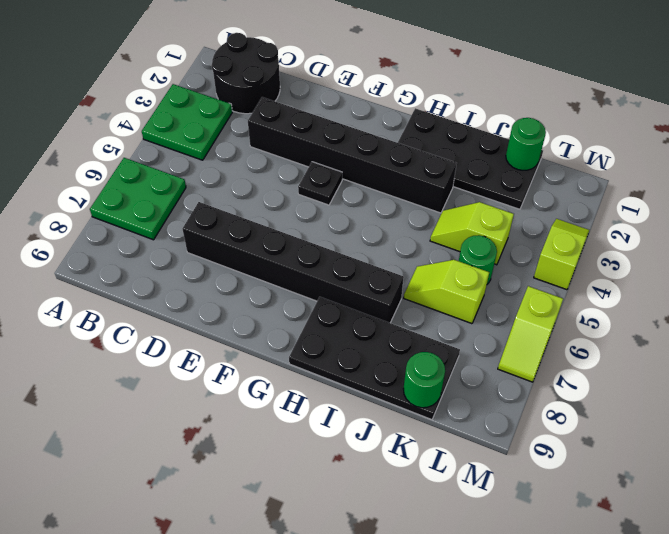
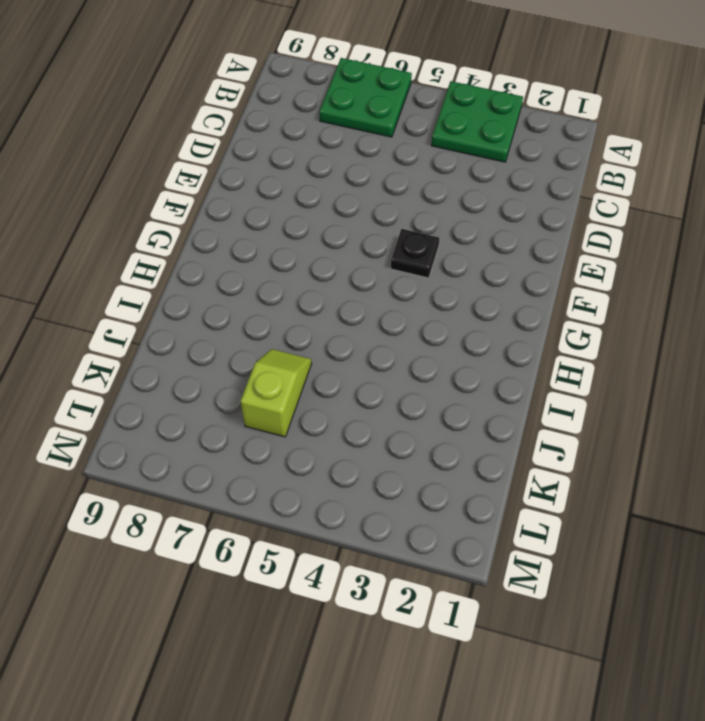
none -> black 2x2 round brick [212,33,280,114]
none -> black 1x6 brick [248,97,456,213]
none -> black 1x6 brick [183,202,404,323]

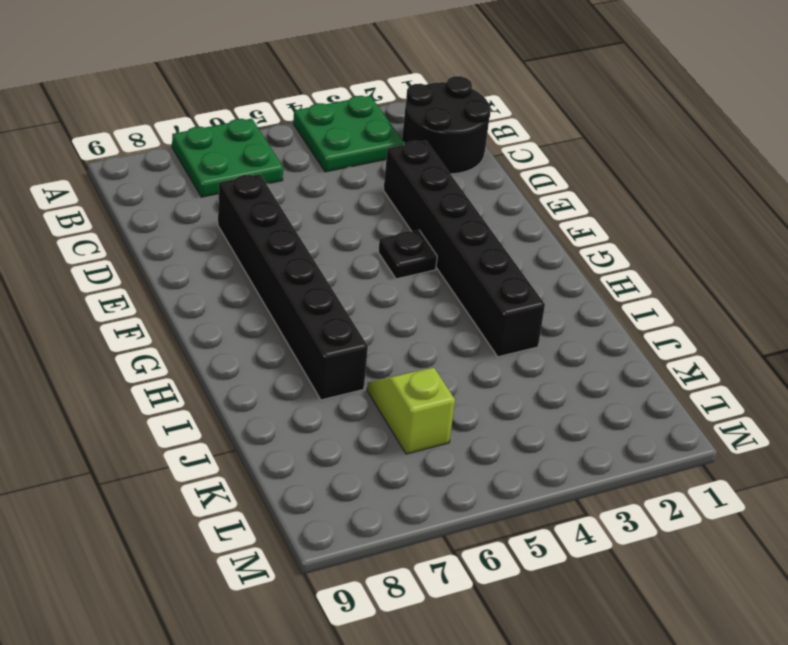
none -> black 2x4 plate [398,108,543,209]
none -> black 2x4 plate [289,297,460,420]
none -> lime 1x2 slope [430,202,514,265]

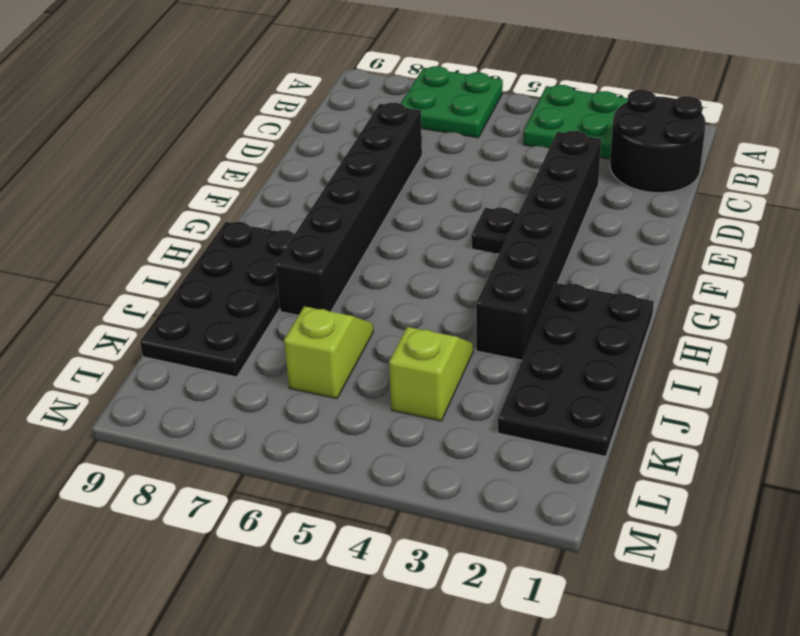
none -> green 1x1 round brick [459,235,497,284]
none -> lime 1x2 slope [534,219,589,290]
none -> lime 1x2 slope [498,286,563,382]

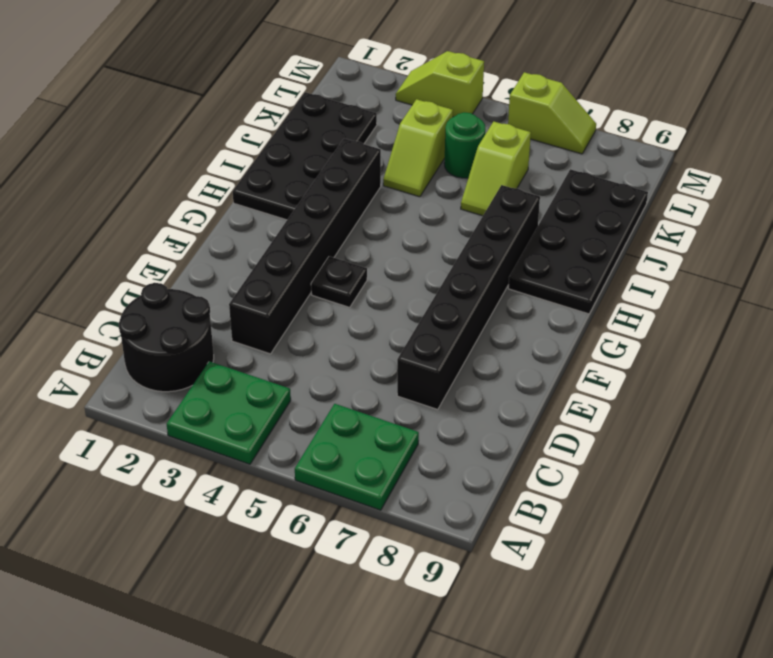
none -> green 1x1 round brick [506,118,546,170]
none -> green 1x1 round brick [403,352,445,408]

